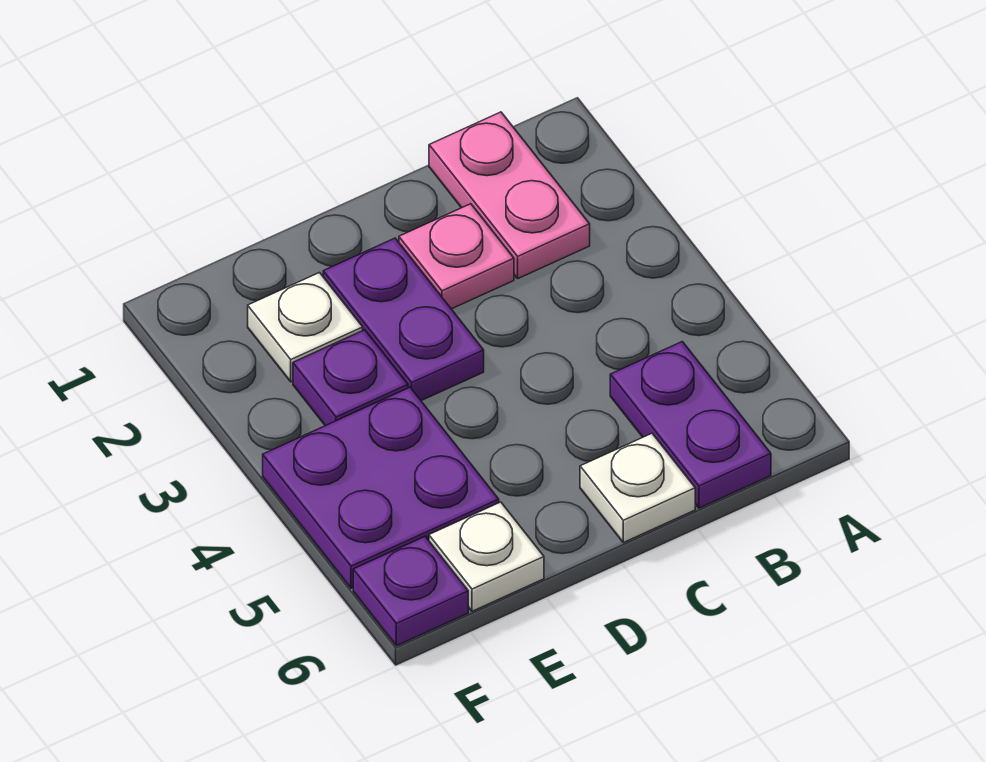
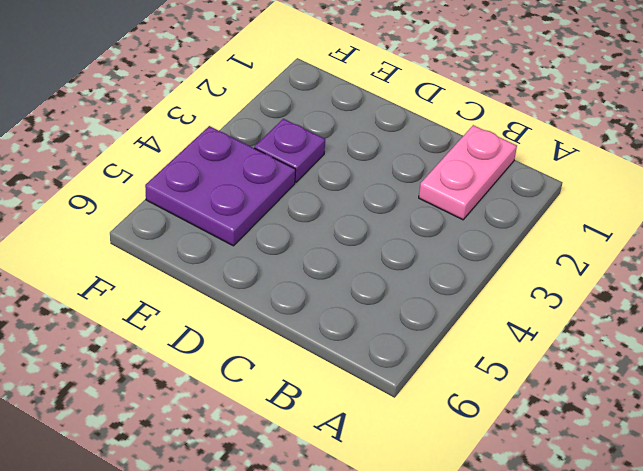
none -> purple 1x2 plate [610,342,771,508]
none -> pink 1x1 plate [399,204,514,309]

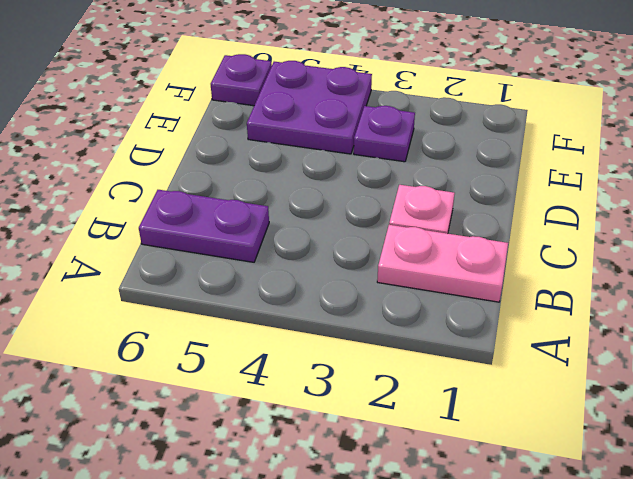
none -> white 1x1 plate [580,433,695,543]
none -> purple 1x2 plate [323,238,484,401]

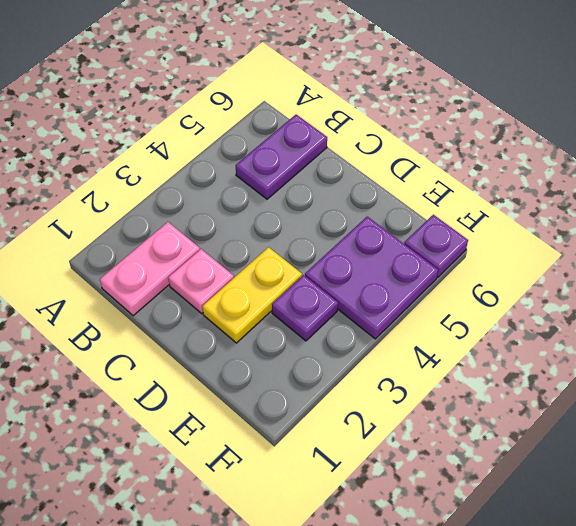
yellow 1x2 plate [202,247,302,343] -> purple 1x2 plate [323,238,484,401]
none -> white 1x1 plate [580,433,695,543]
none -> white 1x1 plate [248,273,363,382]

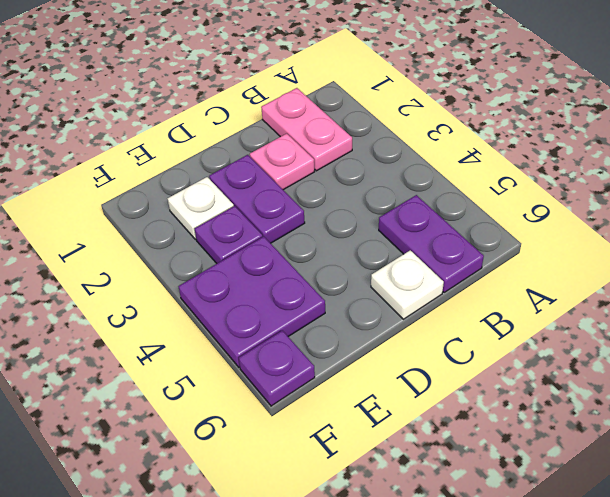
none -> white 1x1 plate [429,502,544,611]

